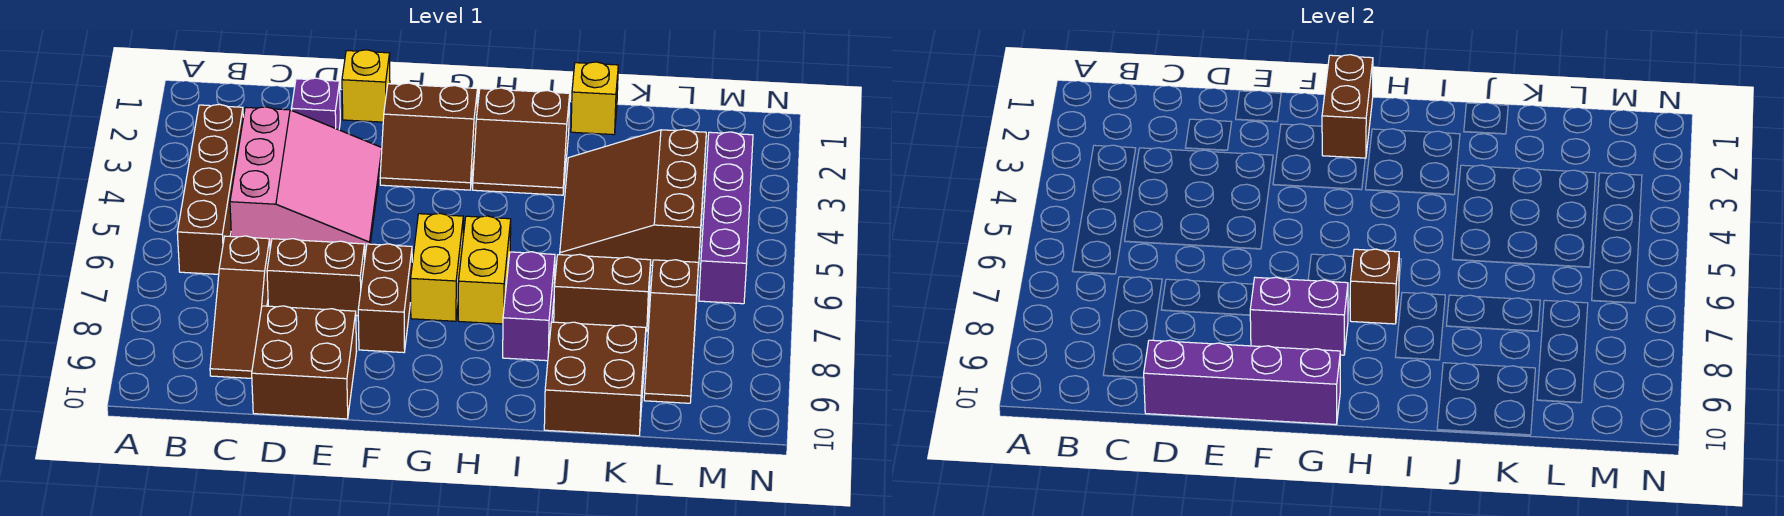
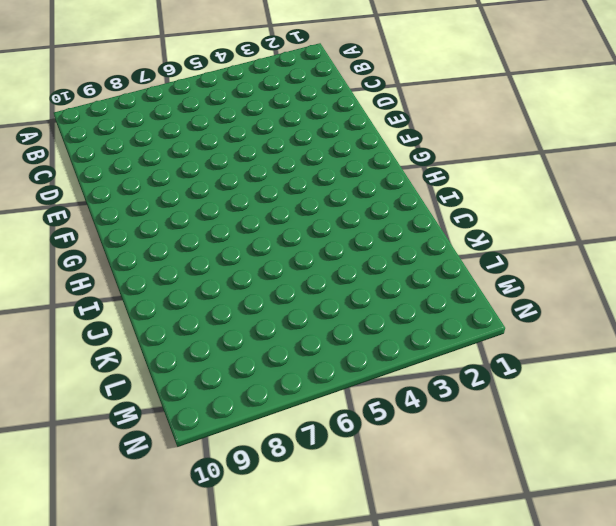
none -> brown 1x4 brick [177,104,243,274]
none -> pink 3x3 slope [230,107,382,249]
none -> brown 1x3 slope [210,236,270,378]

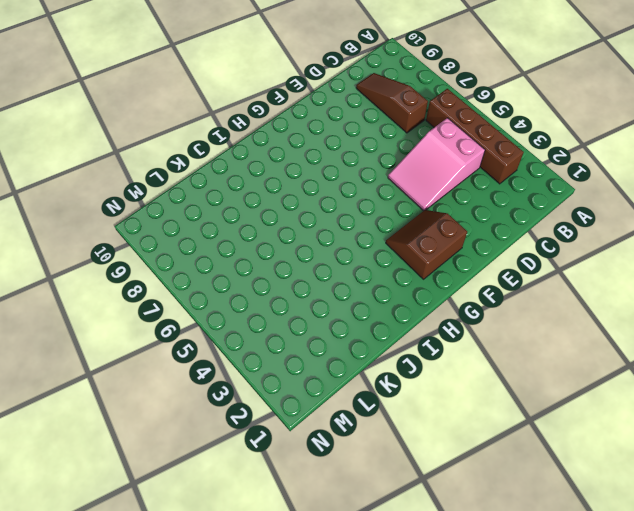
pink 2x3 slope [388,118,485,211] -> pink 3x3 slope [230,107,382,249]
none -> purple 1x1 brick [291,78,340,130]
none -> brown 1x2 brick [267,239,365,316]
none -> brown 2x2 brick [252,306,356,419]

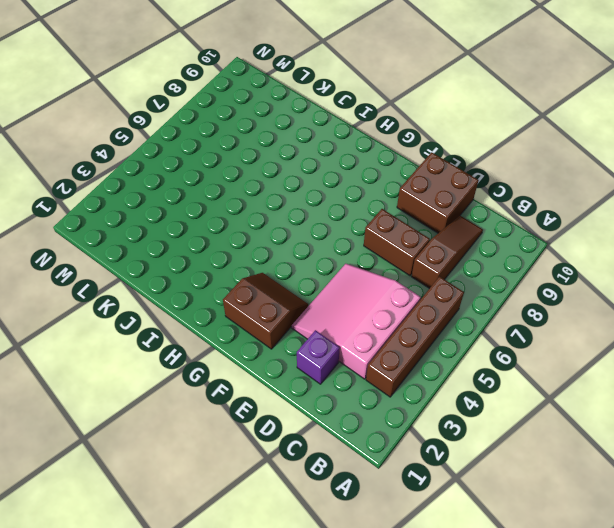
none -> yellow 1x1 brick [342,50,390,122]
none -> brown 1x2 brick [358,244,412,352]
none -> yellow 1x2 brick [411,213,463,321]

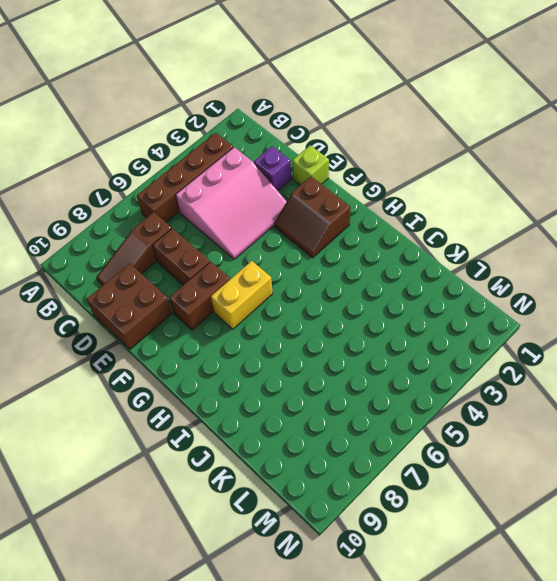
lime 1x1 brick [292,145,329,185] -> yellow 1x1 brick [342,50,390,122]
none -> brown 2x2 slope [473,88,570,195]
none -> yellow 1x2 brick [458,216,511,324]
none -> purple 1x2 brick [503,252,555,361]

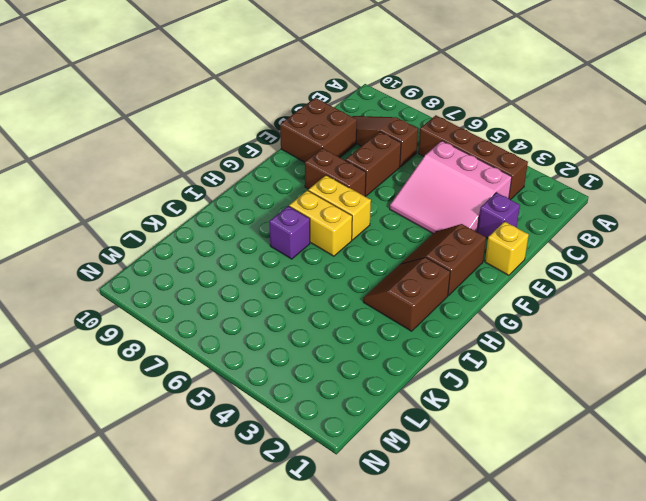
purple 1x1 brick [269,206,310,259] -> purple 1x2 brick [503,252,555,361]
none -> yellow 1x1 brick [571,62,618,135]
none -> brown 3x3 slope [560,129,706,268]
none -> brown 1x2 brick [554,254,651,332]

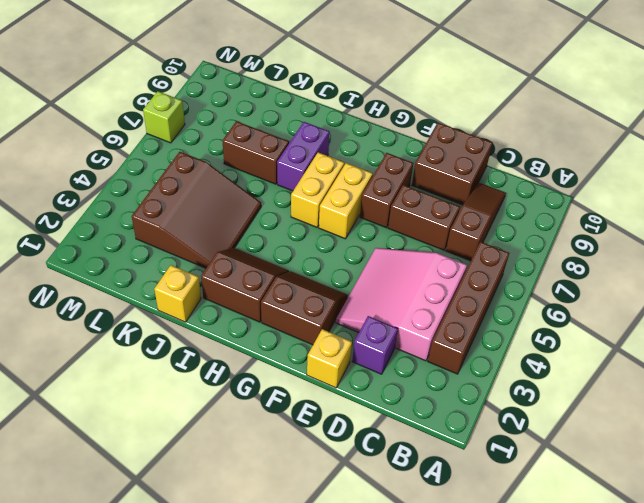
lime 1x1 brick [143,91,185,143] -> none
none -> brown 2x2 brick [544,322,646,436]
none -> brown 1x3 slope [644,260,699,403]
none -> purple 1x4 brick [699,132,753,304]

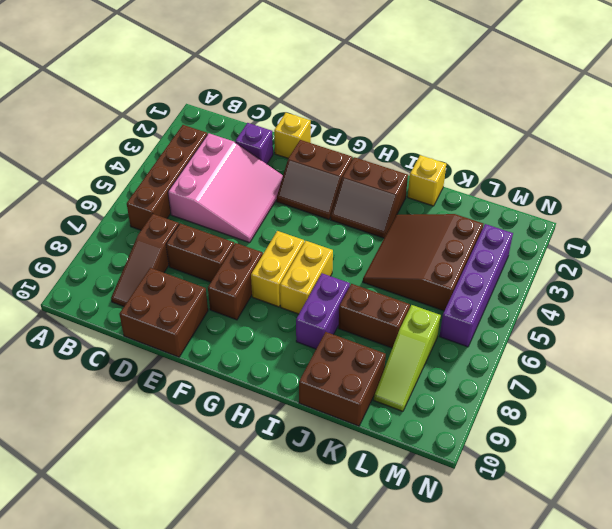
lime 1x3 slope [374,305,441,411] -> brown 1x3 slope [644,260,699,403]
none -> purple 1x4 brick [1144,340,1340,425]
none -> purple 1x2 brick [1250,277,1348,355]
none -> brown 1x2 brick [1322,55,1373,158]

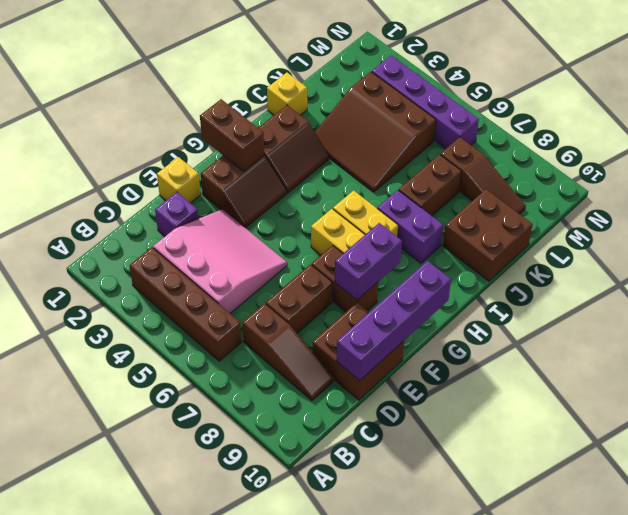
none -> brown 1x1 brick [1350,249,1399,324]

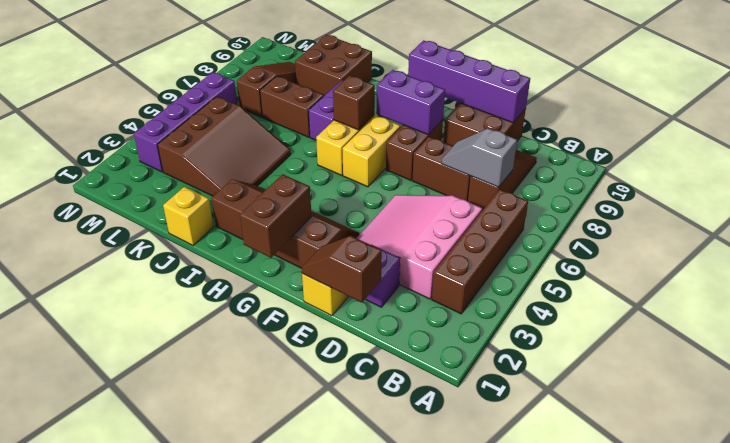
grey 1x2 slope [442,128,517,187] -> none
brown 1x2 slope [302,236,382,303] -> none

